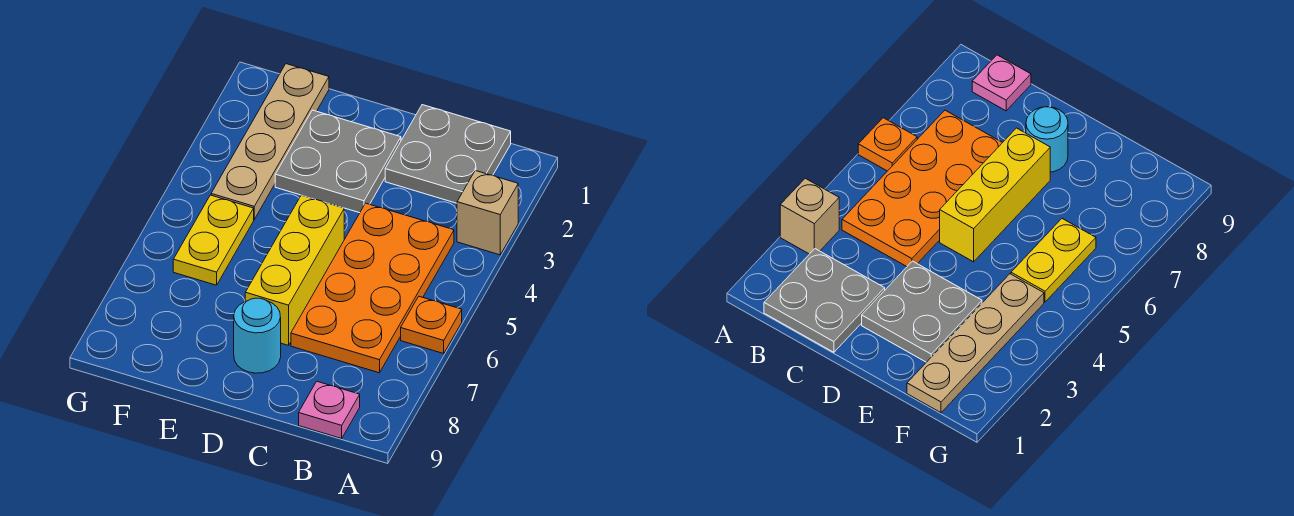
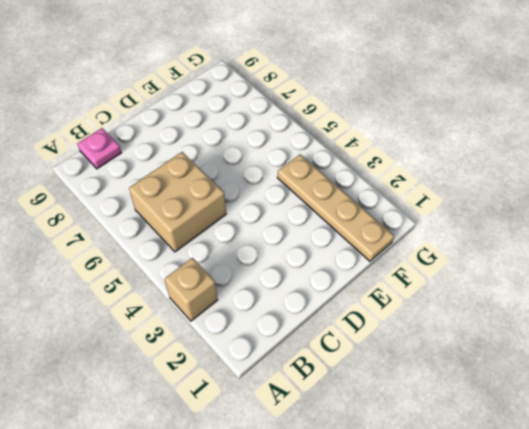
tan 2x2 brick [129,152,226,252] -> orange 2x4 plate [291,203,454,373]
none -> orange 1x1 plate [401,297,462,354]
none -> grey 2x2 plate [385,105,511,203]

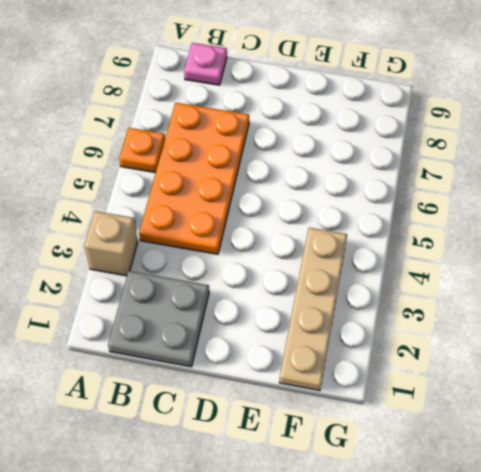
none -> grey 2x2 plate [275,110,401,213]
none -> yellow 1x3 brick [245,195,344,345]

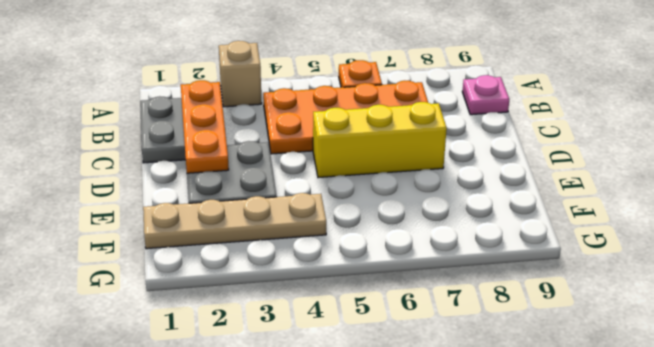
orange 1x3 plate [181,80,229,173] -> none
none -> cyan 1x1 round brick [234,298,281,373]
none -> yellow 1x2 plate [173,195,254,285]

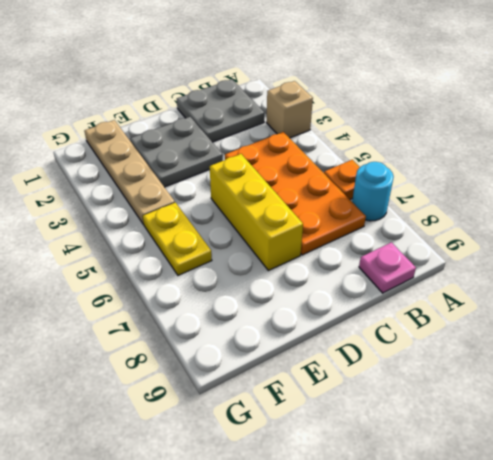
cyan 1x1 round brick [352,162,394,221] -> cyan 1x1 round brick moved to [234,298,281,373]

